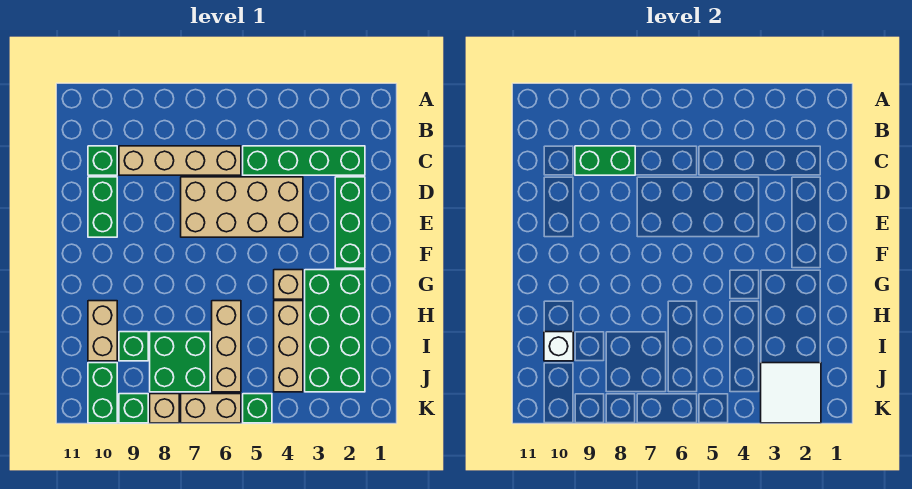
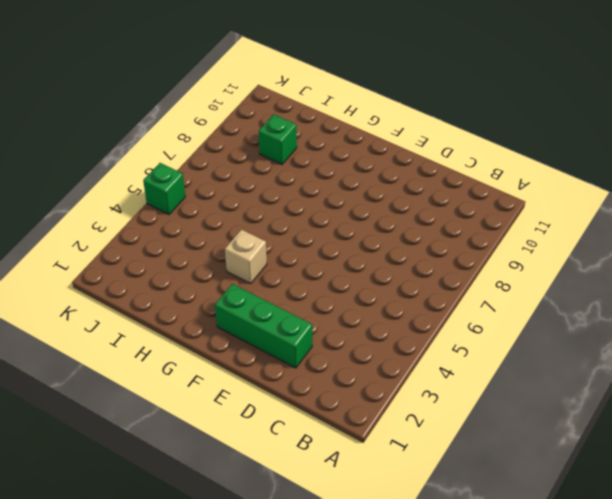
none -> green 1x4 brick [243,146,365,175]
none -> tan 1x4 brick [119,146,241,175]
none -> green 1x1 brick [88,146,117,175]

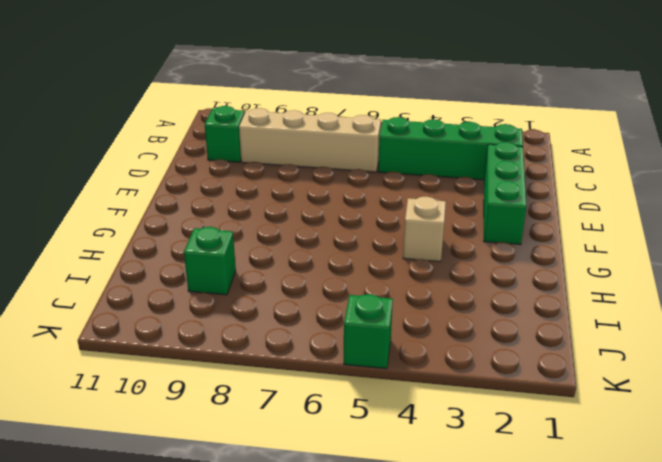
none -> tan 2x4 brick [181,177,303,237]
none -> green 1x2 brick [88,177,117,237]
none -> green 2x4 brick [305,270,365,392]

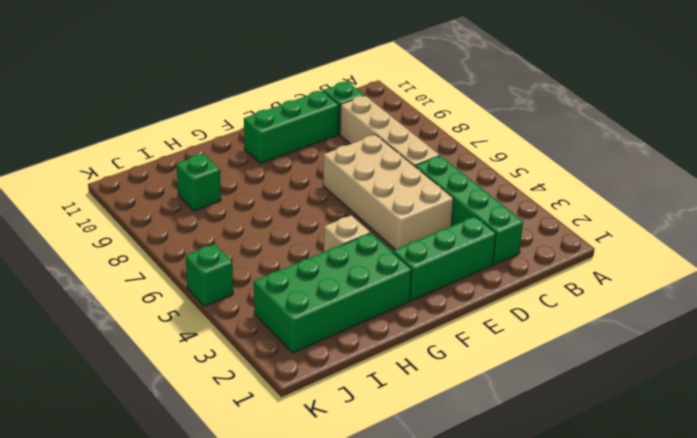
green 1x3 brick [244,91,339,164] -> green 1x2 brick [88,177,117,237]
none -> tan 1x3 brick [274,301,303,392]
none -> tan 1x3 brick [212,301,241,392]
none -> tan 1x2 brick [88,301,117,361]

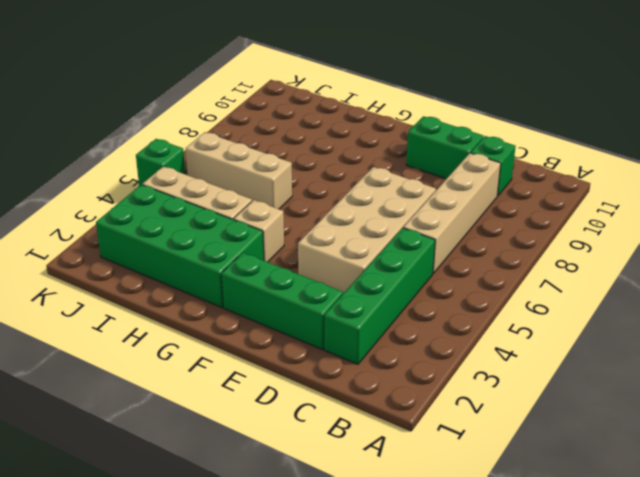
none -> tan 1x2 brick [88,301,117,361]
none -> green 2x2 brick [150,332,210,392]
none -> green 1x1 brick [119,332,148,361]

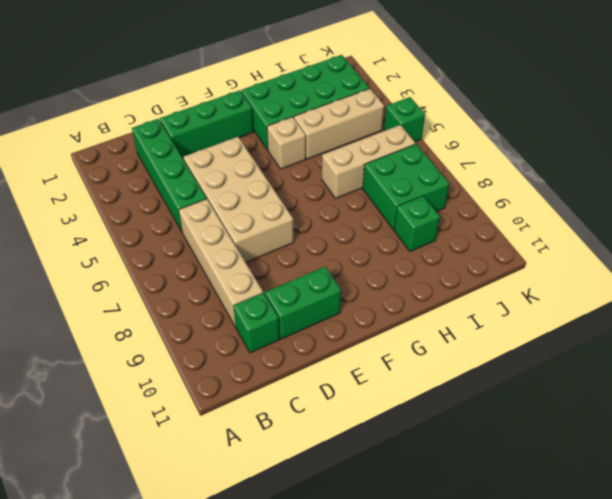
none -> tan 1x2 brick [88,301,117,361]
none -> green 1x2 brick [88,363,117,423]
none -> tan 1x2 brick [181,394,241,423]

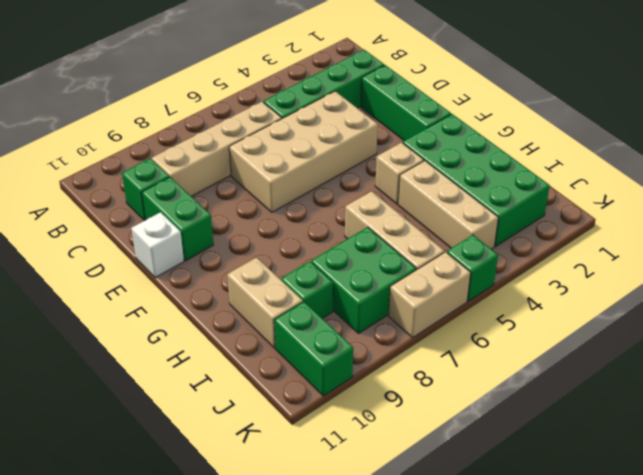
white 1x1 brick [131,212,184,278] -> white 1x1 brick moved to [544,332,573,361]
none -> tan 1x1 brick [150,394,179,423]
none -> green 1x1 brick [119,394,148,423]
none -> green 1x2 brick [575,146,635,175]

